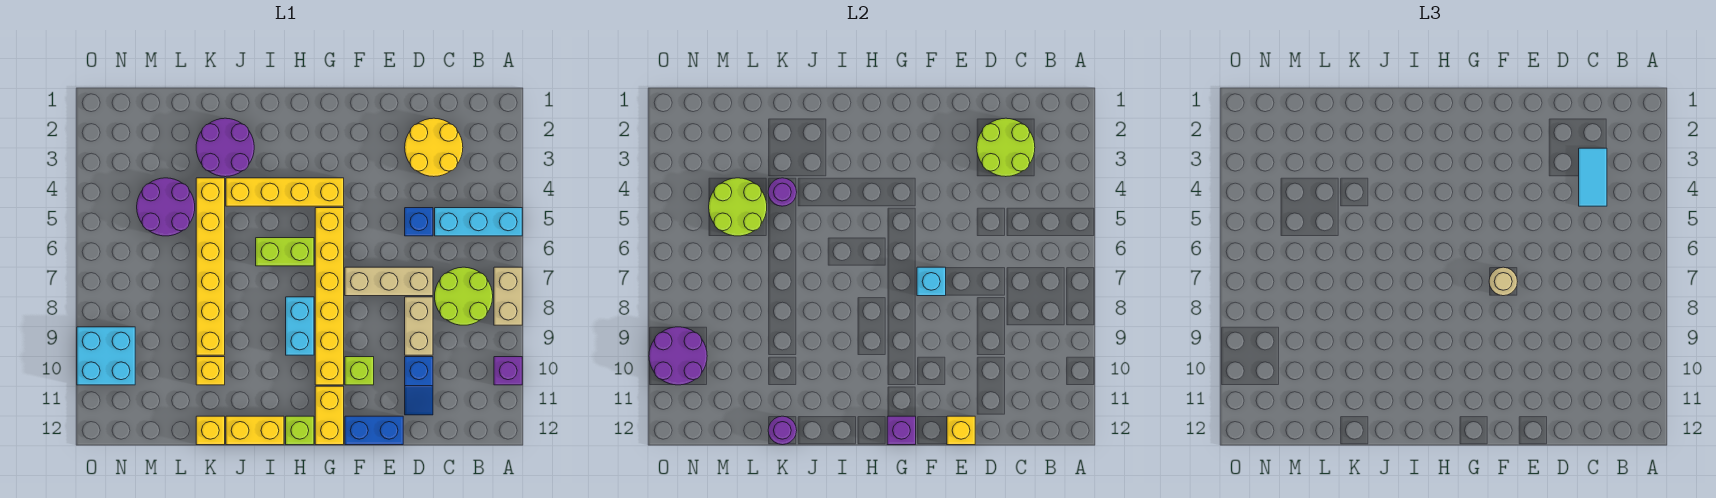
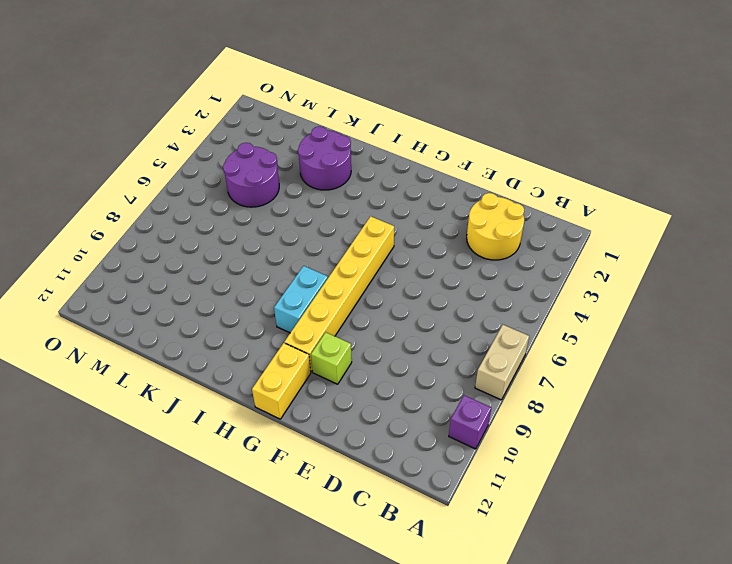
none -> cyan 1x3 brick [435,208,522,236]
none -> lime 2x2 round brick [435,267,493,325]
none -> blue 1x1 brick [405,208,433,236]
none -> tan 1x3 brick [345,267,433,296]

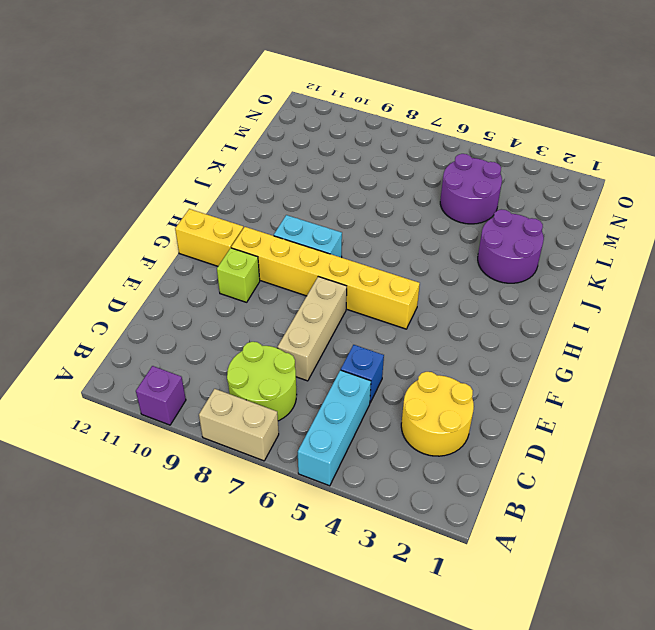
none -> tan 1x2 brick [405,297,433,355]
none -> blue 1x2 slope [405,357,433,415]
none -> blue 1x2 brick [345,416,403,445]
none -> yellow 1x4 brick [226,178,344,206]

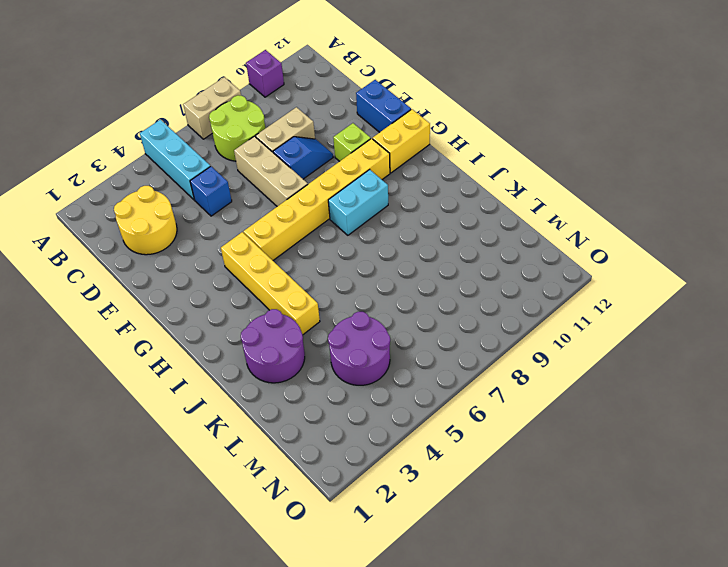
blue 1x2 slope [273,137,333,179] -> blue 1x2 slope moved to [405,357,433,415]
none -> lime 1x2 brick [256,238,314,266]
none -> lime 1x1 brick [286,416,314,445]
none -> yellow 1x2 brick [226,416,284,445]
none -> yellow 1x6 brick [196,178,225,355]

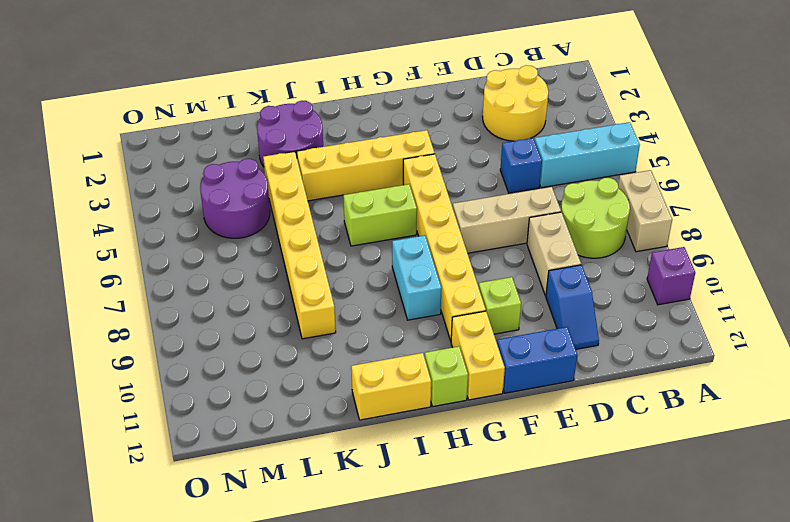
none -> yellow 1x1 brick [196,357,225,385]
none -> yellow 1x1 brick [196,416,225,445]
none -> cyan 2x2 brick [77,327,135,385]
none -> lime 2x2 round brick [977,118,1035,177]

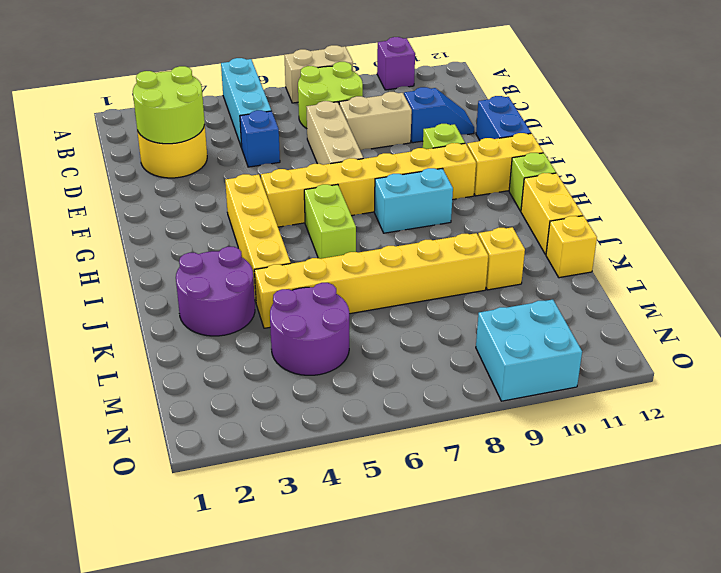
none -> yellow 1x1 brick [947,416,975,445]
none -> cyan 1x1 brick [917,267,946,296]
none -> purple 1x1 brick [887,416,916,445]
none -> purple 1x1 round brick [768,178,797,206]

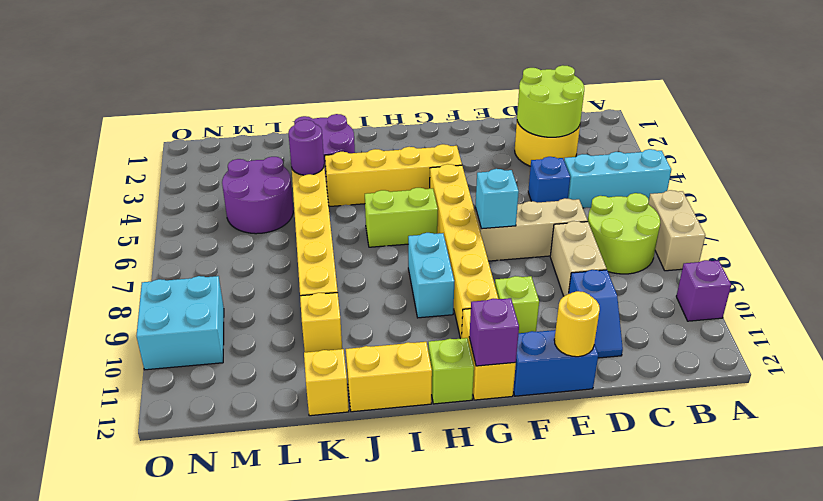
yellow 1x1 round brick [554,291,600,357] -> yellow 1x1 brick [947,416,975,445]
none -> purple 1x1 round brick [768,416,797,445]
none -> lime 2x2 round brick [709,178,767,236]
none -> purple 2x2 round brick [649,327,707,385]
none -> cyan 1x2 tile [1579,148,1607,206]

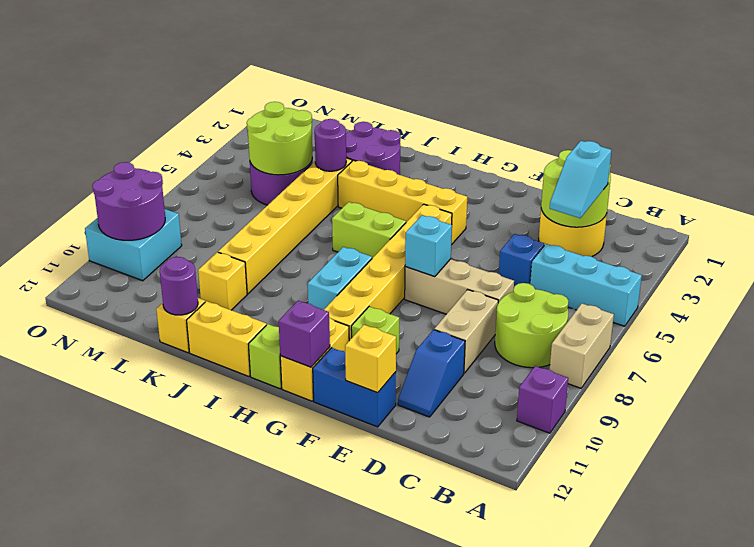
cyan 1x2 slope [550,141,611,218] -> cyan 1x2 tile [1579,148,1607,206]
none -> tan 1x1 round brick [1489,267,1517,296]

